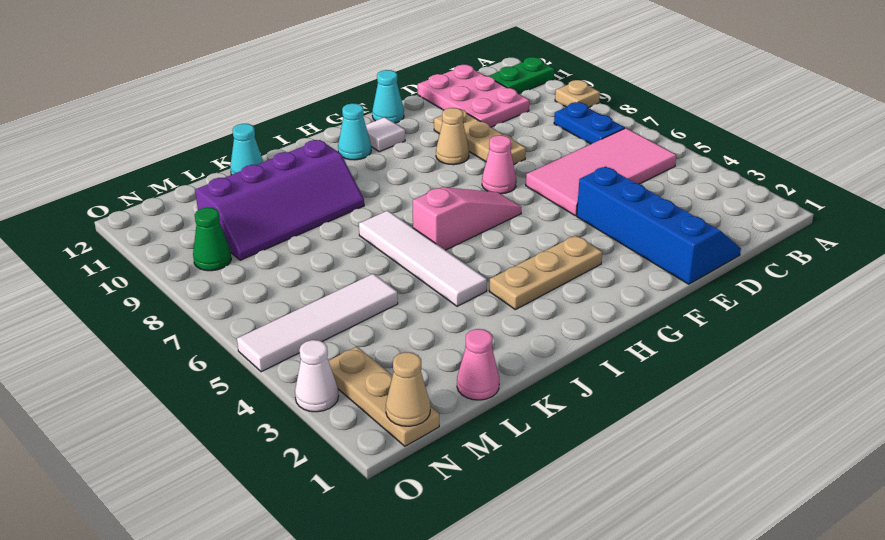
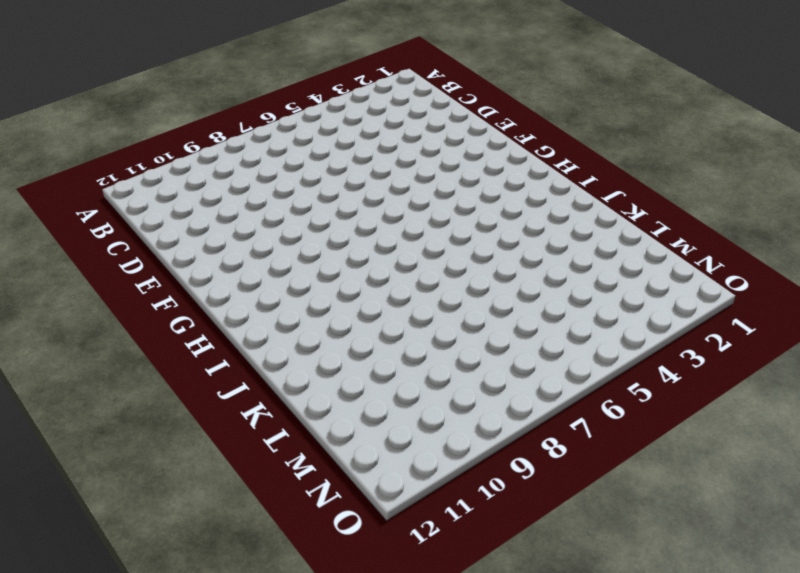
none -> tan 1x1 plate [555,80,600,108]
none -> green 1x2 plate [489,57,554,94]
none -> pink 2x4 tile [526,128,676,216]

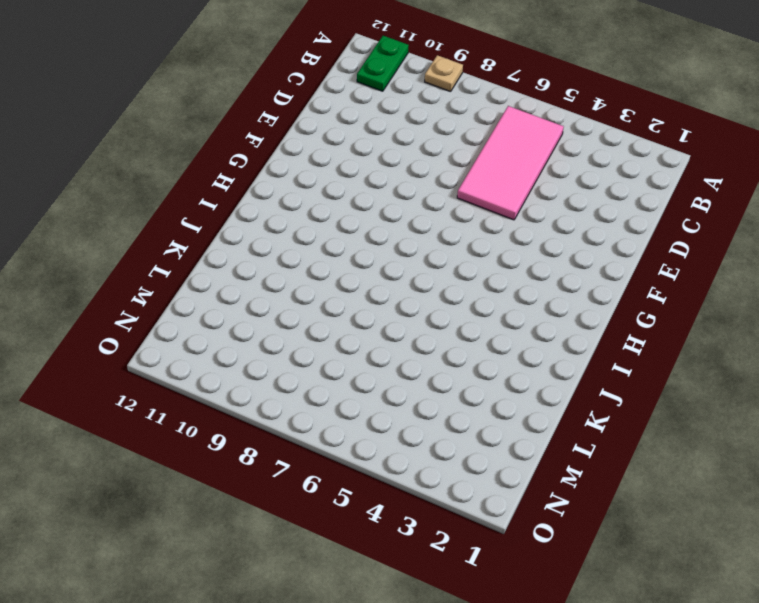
none -> blue 1x2 plate [554,102,625,144]
none -> pink 2x3 plate [418,65,529,127]
none -> blue 2x4 slope [577,167,741,284]

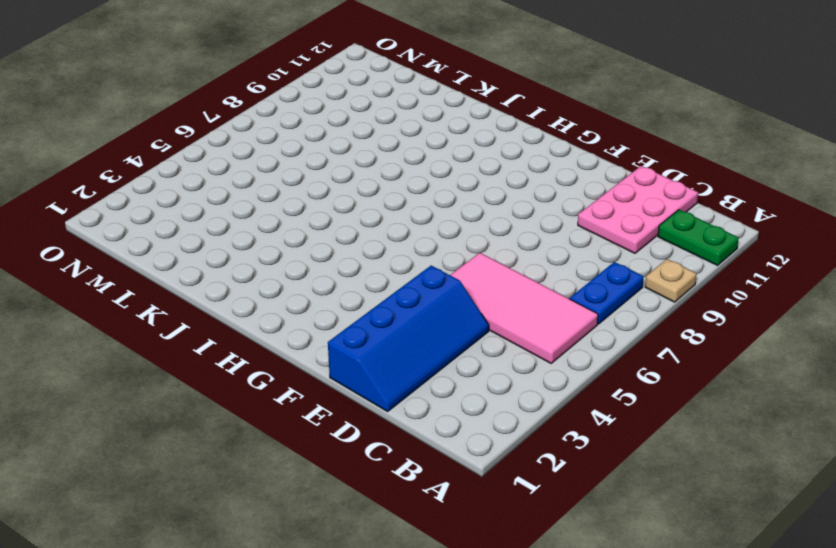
none -> tan 1x3 plate [434,109,526,164]
none -> pink 1x1 cone [482,135,516,194]
none -> tan 1x1 cone [436,108,469,165]

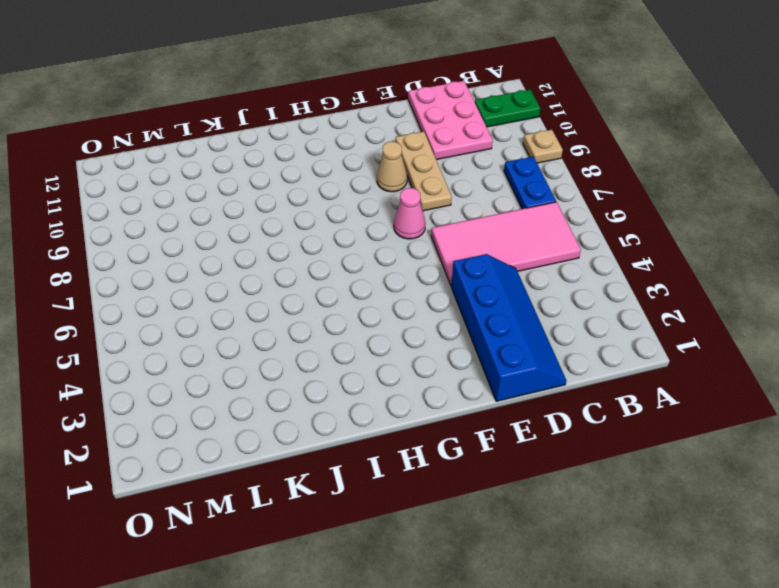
none -> cyan 1x1 cone [372,70,404,123]
none -> tan 1x3 plate [489,235,602,310]
none -> pink 1x3 slope [412,187,521,250]

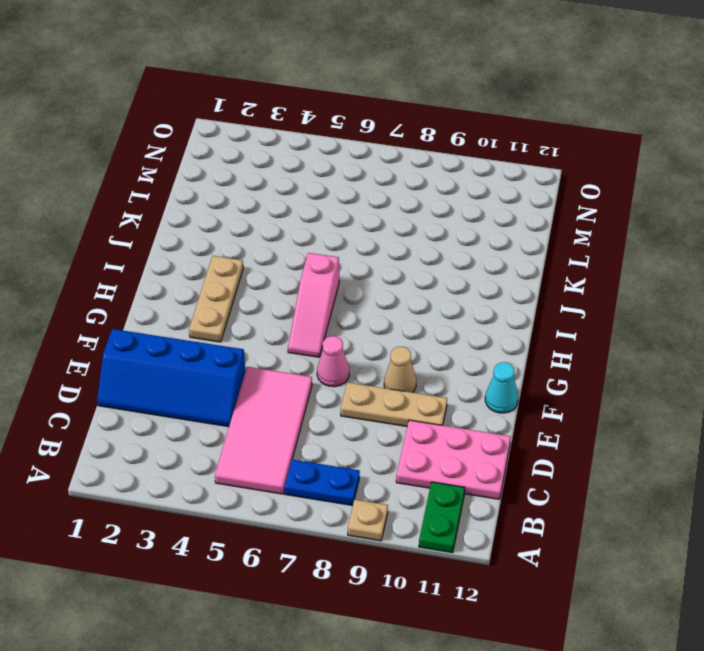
none -> white 1x1 tile [366,117,405,152]
none -> cyan 1x1 cone [338,103,371,160]
none -> white 1x4 tile [359,211,487,306]

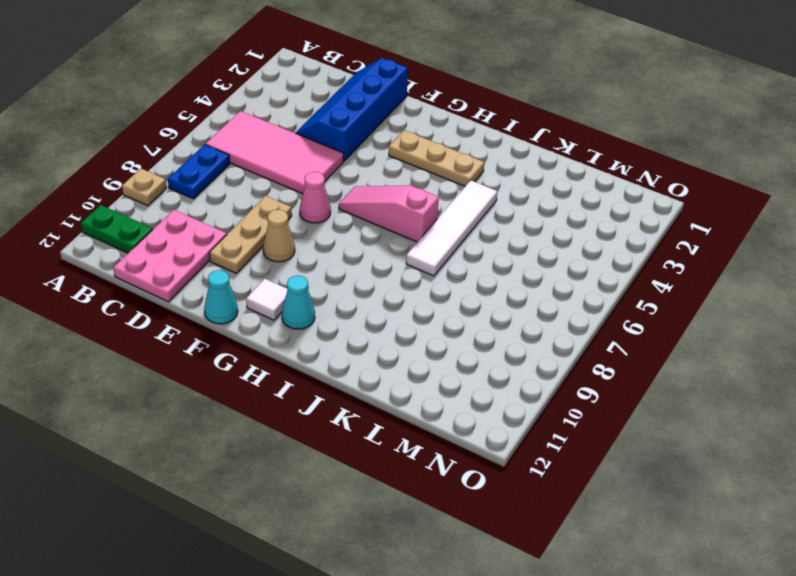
none -> purple 2x4 slope [195,140,364,260]
none -> cyan 1x1 cone [230,124,263,175]
none -> pink 1x1 cone [457,329,499,400]

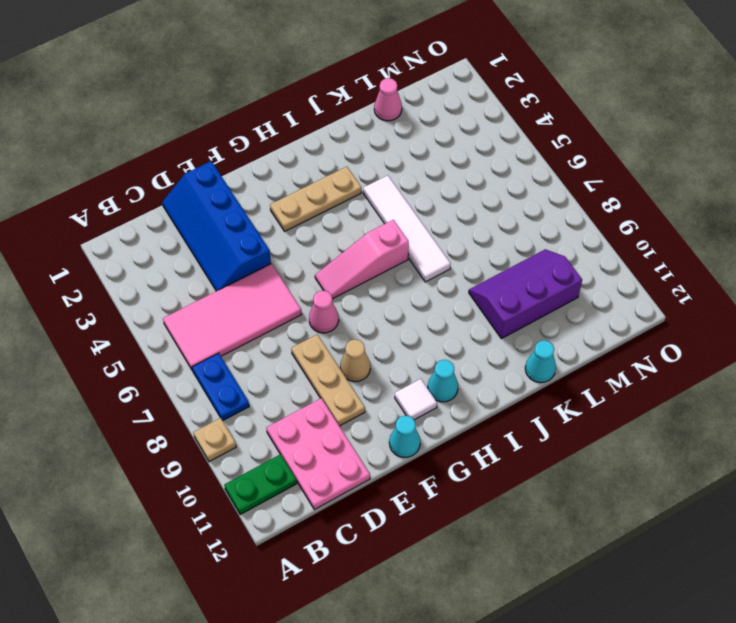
purple 2x3 slope [469,249,582,339] -> purple 2x4 slope [195,140,364,260]
none -> white 1x4 tile [237,274,398,372]
none -> tan 1x3 plate [329,346,439,446]
none -> green 1x1 cone [193,207,231,271]

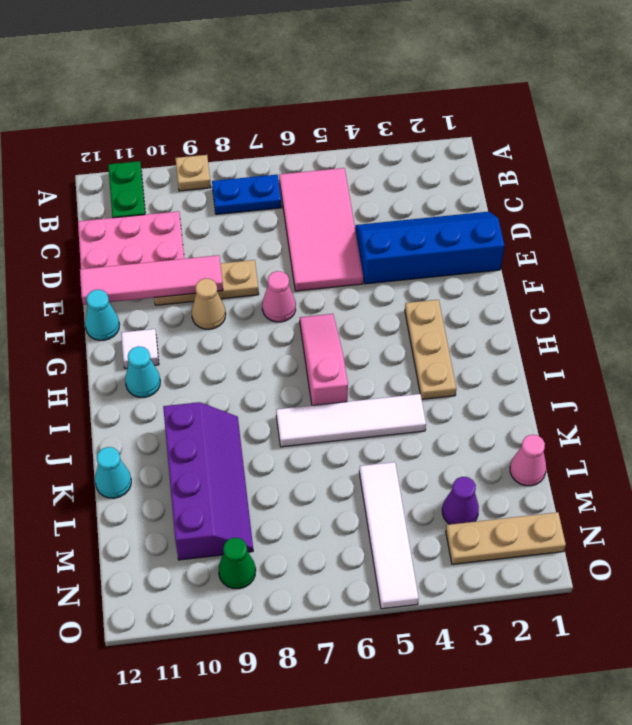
pink 1x4 tile [80,255,223,305] -> none
purple 1x1 cone [442,477,479,524] -> none
none -> white 1x1 cone [295,340,339,412]
none -> tan 1x1 cone [386,352,430,426]

